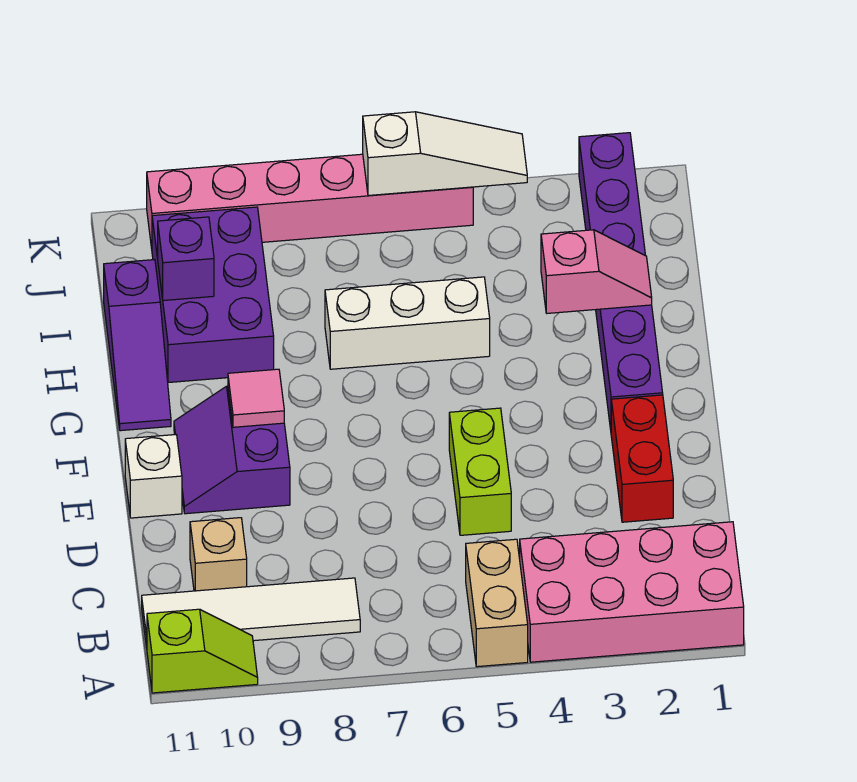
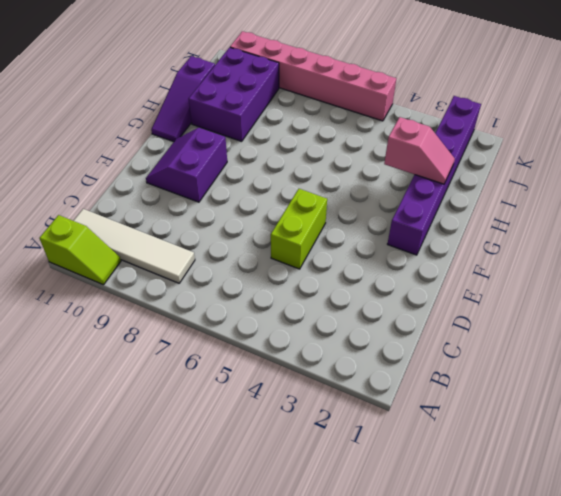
none -> pink 2x4 brick [520,522,744,662]
none -> tan 1x2 brick [466,539,528,667]
none -> tan 1x1 brick [190,518,247,591]

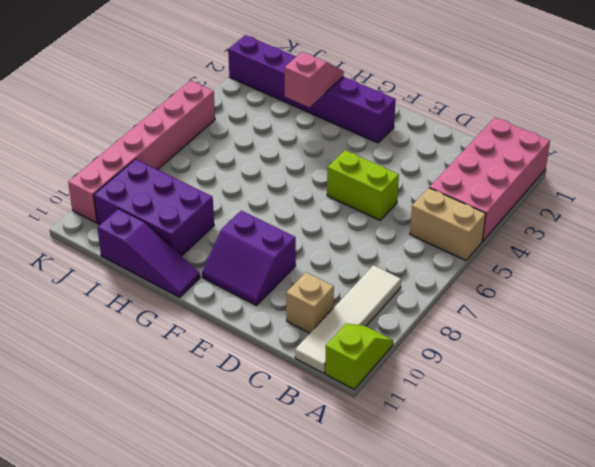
none -> red 1x2 brick [611,395,673,522]
none -> white 1x1 brick [125,435,182,518]
none -> white 1x3 brick [325,277,490,369]

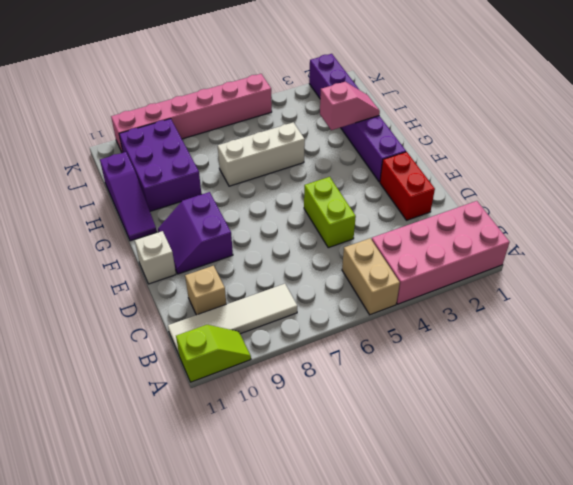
none -> pink 1x1 tile [228,369,284,427]
none -> purple 1x1 brick [158,217,214,301]
none -> white 1x3 slope [363,112,527,196]

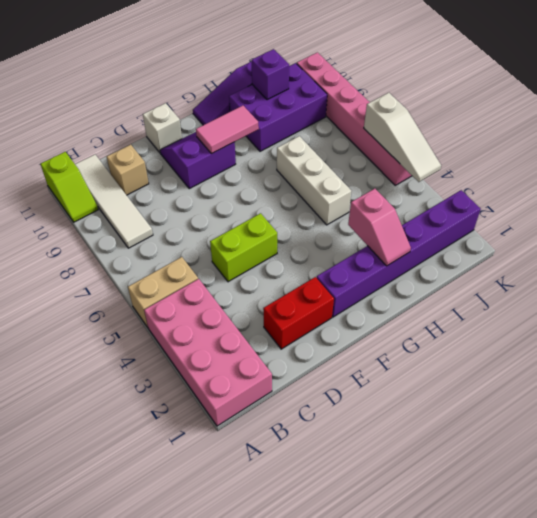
pink 1x2 tile [196,106,259,154] -> pink 1x1 tile [228,369,284,427]

